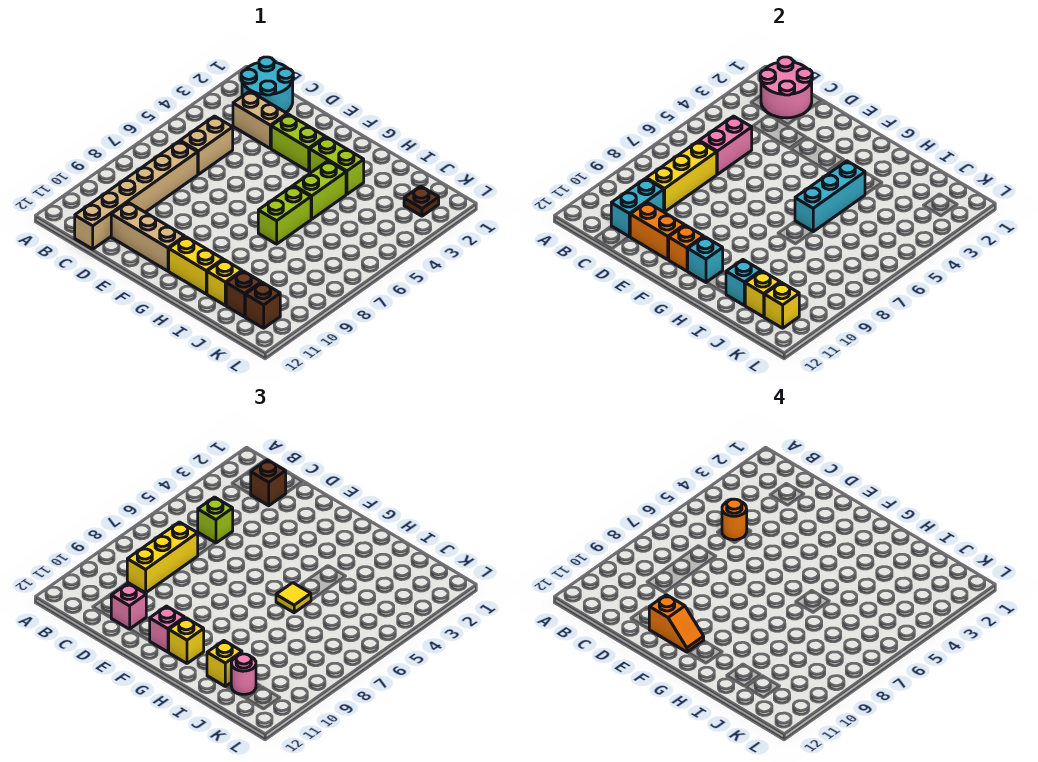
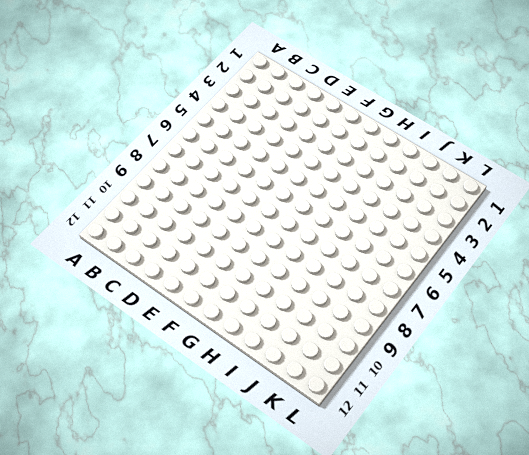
none -> cyan 2x2 round brick [241,57,293,112]
none -> tan 1x2 brick [233,91,287,148]
none -> tan 1x2 brick [180,116,233,174]
none -> tan 1x6 brick [75,141,198,249]

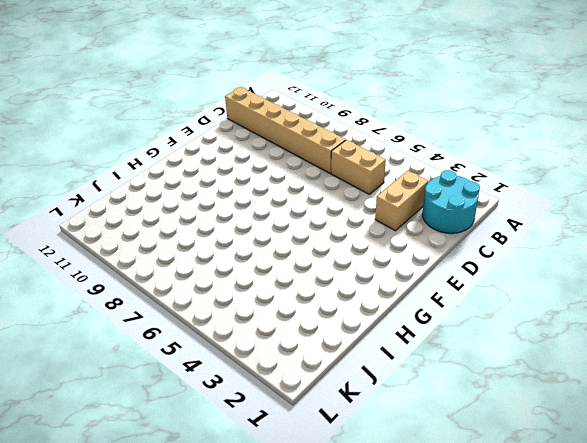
none -> tan 1x3 brick [111,202,185,271]
none -> lime 1x2 brick [271,114,325,171]
none -> lime 1x2 brick [310,137,364,194]
none -> yellow 1x2 brick [169,237,223,294]

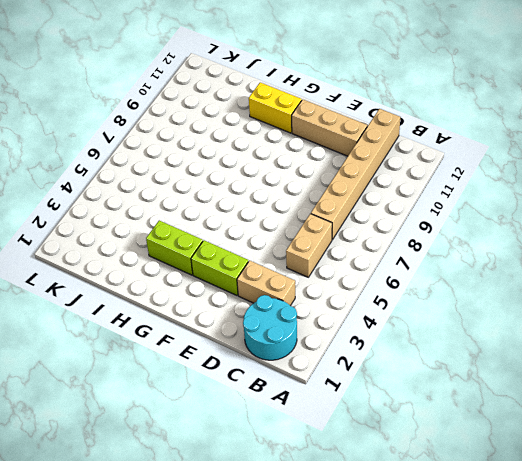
none -> lime 1x2 brick [294,161,346,219]
none -> lime 1x2 brick [258,186,311,244]
none -> yellow 1x1 brick [207,260,242,305]
none -> brown 1x1 brick [226,271,261,317]

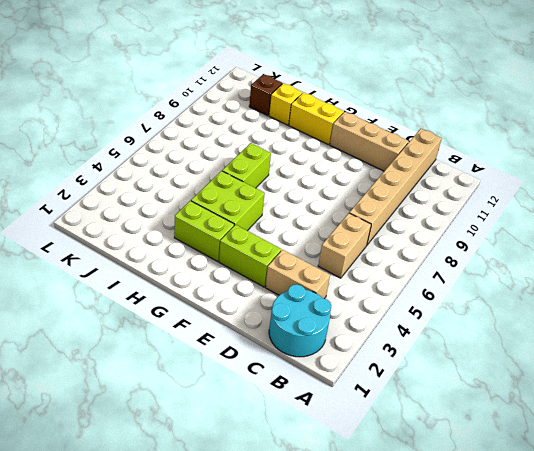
lime 2x2 brick [191,171,265,231] -> lime 1x2 brick [294,161,346,219]
none -> brown 1x1 plate [404,186,439,216]
none -> brown 1x1 brick [245,282,280,328]
none -> pink 2x2 round brick [760,57,812,118]
none -> pink 1x2 brick [699,116,752,174]

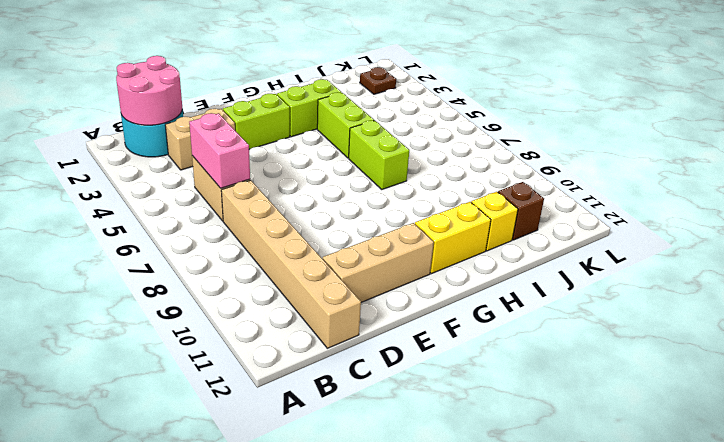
none -> brown 1x1 brick [245,282,280,328]
none -> yellow 1x3 brick [646,141,717,212]
none -> cyan 1x2 brick [611,178,664,237]
none -> orange 1x2 brick [630,202,684,260]

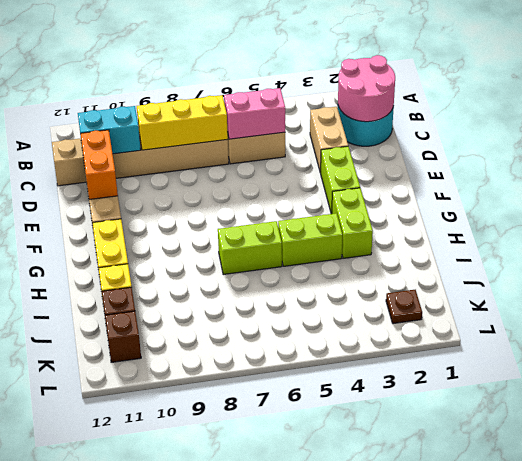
none -> orange 1x1 brick [669,225,704,271]
none -> cyan 1x1 brick [688,237,723,283]
none -> cyan 1x3 brick [795,161,865,232]
none -> cyan 1x1 brick [726,260,761,305]

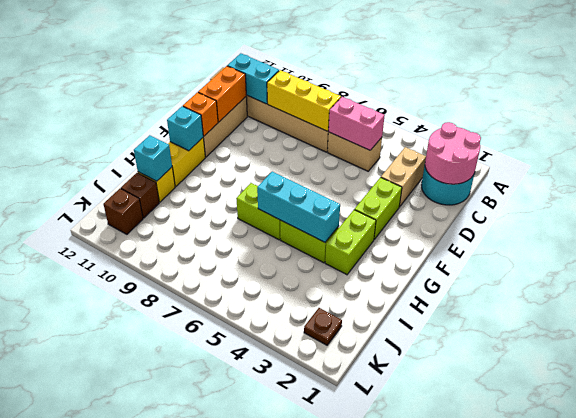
none -> yellow 1x1 brick [745,271,780,317]
none -> yellow 1x1 brick [764,282,799,328]
none -> brown 1x1 brick [250,460,286,506]
none -> lime 1x1 brick [198,497,233,543]

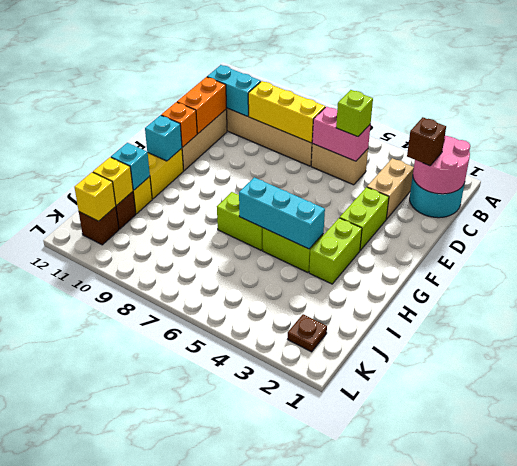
none -> yellow 1x3 brick [127,522,198,593]
none -> pink 1x1 brick [111,583,146,629]
none -> pink 1x1 brick [150,606,185,652]
none -> yellow 1x1 brick [169,618,204,663]

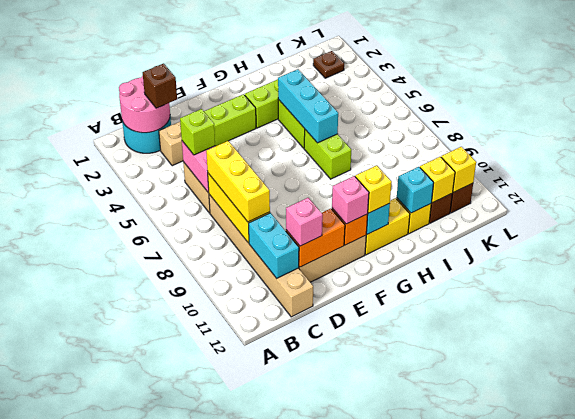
none -> yellow 1x1 tile [276,583,311,613]
none -> yellow 1x1 brick [207,641,242,686]
none -> pink 1x1 round brick [231,654,256,694]
none -> orange 1x1 round brick [722,499,747,540]

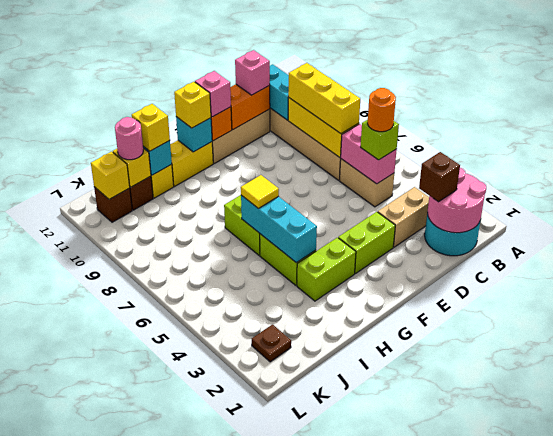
none -> orange 1x2 slope [649,595,704,652]

